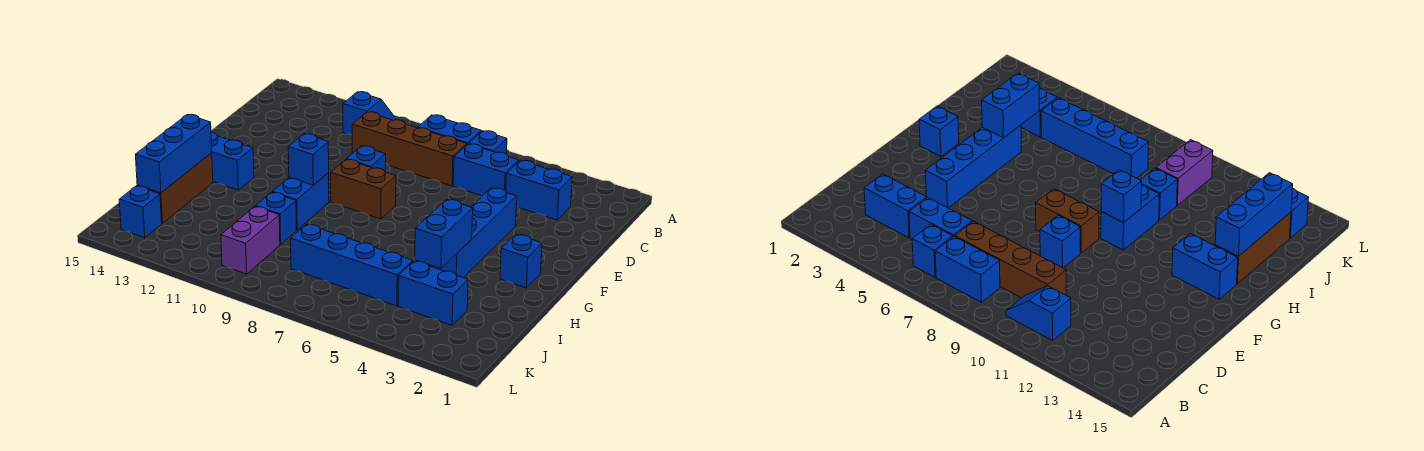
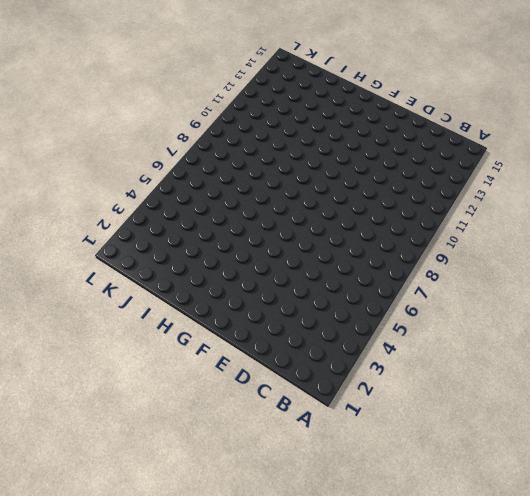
none -> blue 1x1 brick [469,131,507,154]
none -> blue 1x2 brick [418,115,481,144]
none -> blue 1x2 slope [343,92,397,135]

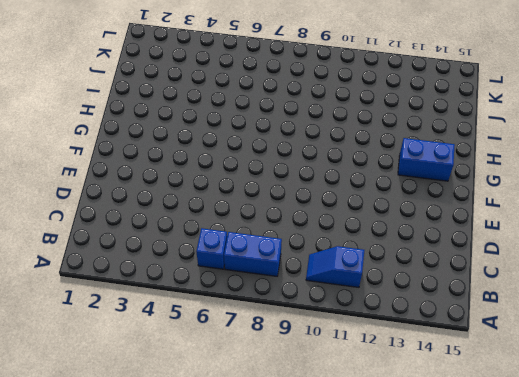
none -> blue 1x2 brick [506,160,572,220]
none -> blue 1x2 brick [453,144,519,196]
none -> brown 1x4 brick [352,112,467,186]

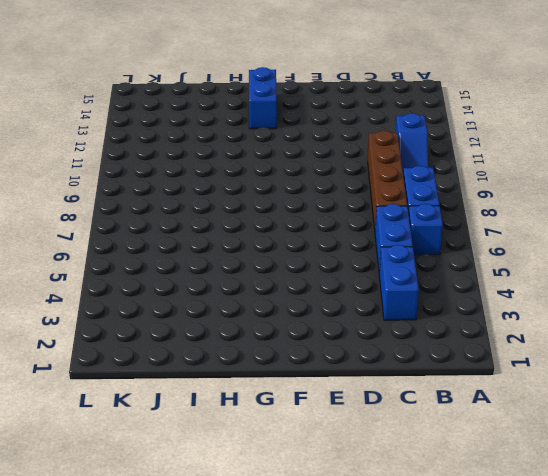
none -> blue 1x4 brick [430,188,517,277]
none -> blue 1x1 brick [347,146,386,171]
none -> brown 1x2 brick [331,159,396,219]

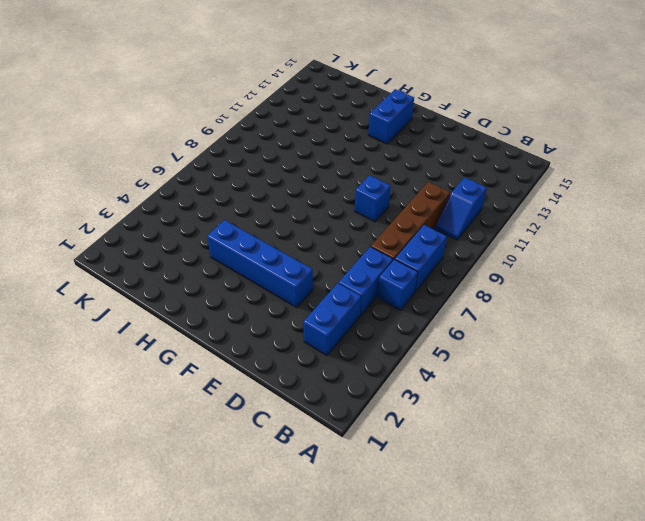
none -> brown 1x2 brick [331,159,396,219]
none -> blue 1x1 brick [500,234,542,288]
none -> blue 1x2 brick [273,173,329,230]

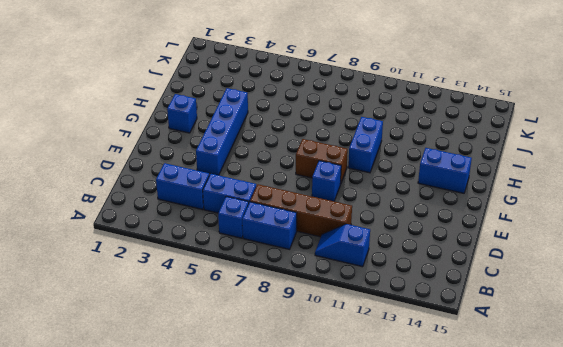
none -> brown 1x3 brick [137,153,213,223]
none -> blue 1x1 brick [256,192,297,244]
none -> blue 1x2 brick [398,261,468,325]

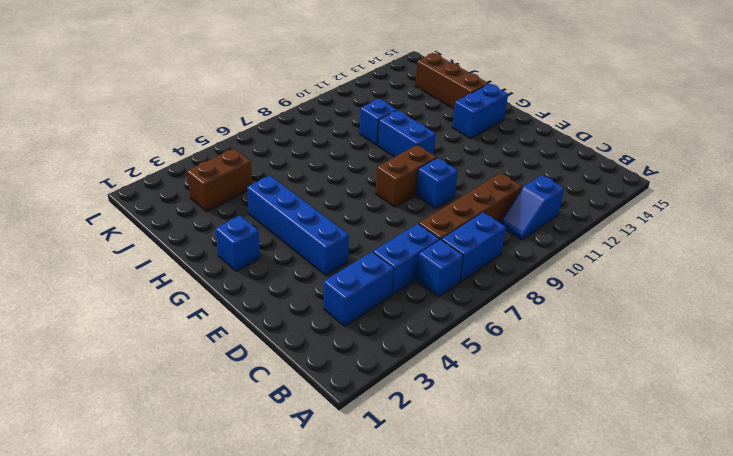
brown 1x2 brick [187,149,252,211] -> blue 1x2 brick [398,261,468,325]
none -> blue 1x4 brick [291,224,413,306]
none -> purple 1x2 brick [221,206,280,274]
none -> blue 1x1 brick [119,186,162,238]

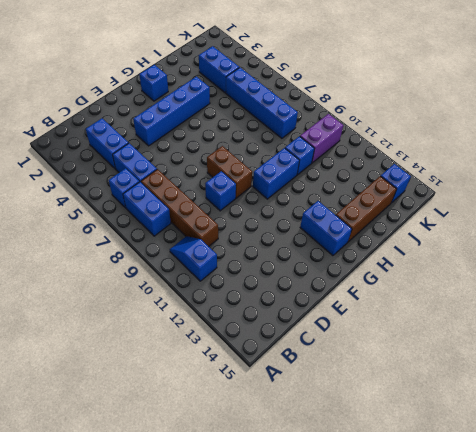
none -> blue 1x1 brick [288,134,329,185]
none -> blue 1x2 brick [415,199,473,268]
none -> blue 1x3 brick [136,114,212,193]

